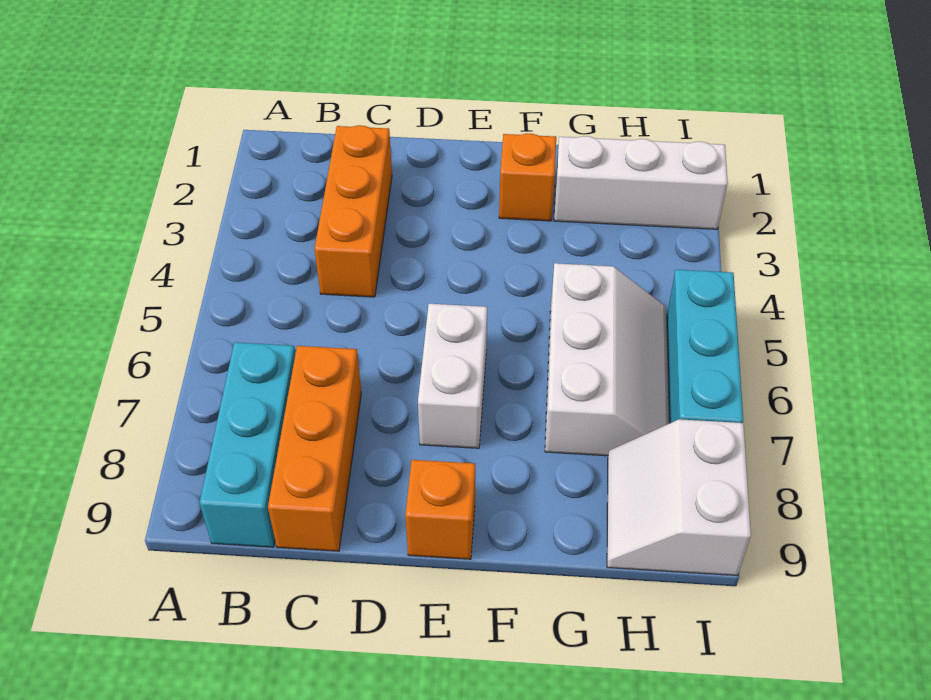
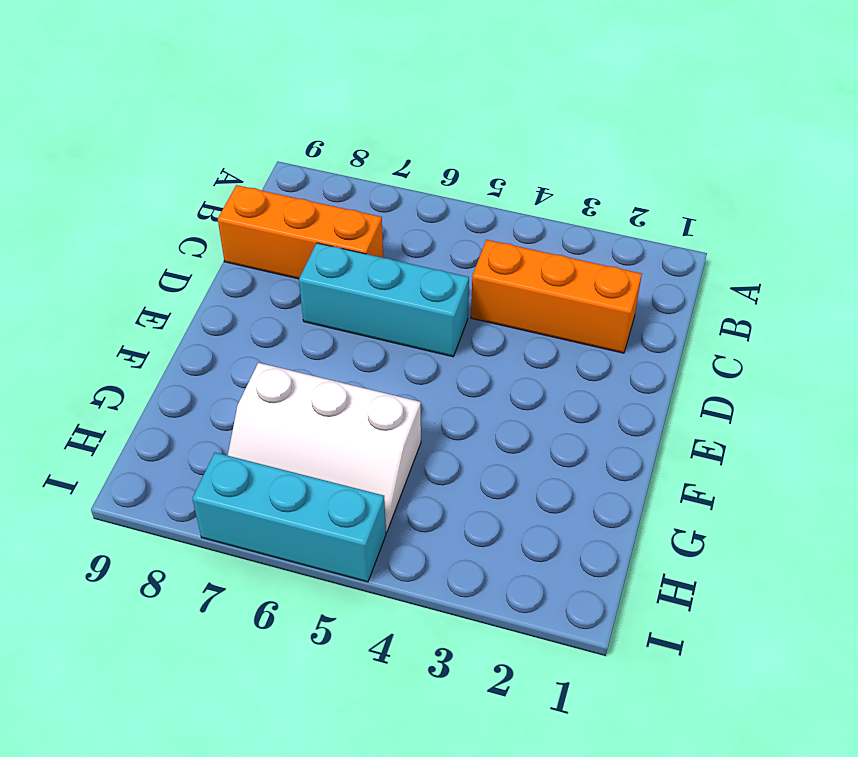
cyan 1x3 brick [299,243,469,357] -> cyan 1x3 brick moved to [200,342,295,547]
none -> white 1x2 brick [418,304,487,448]
none -> orange 1x1 brick [405,460,475,559]

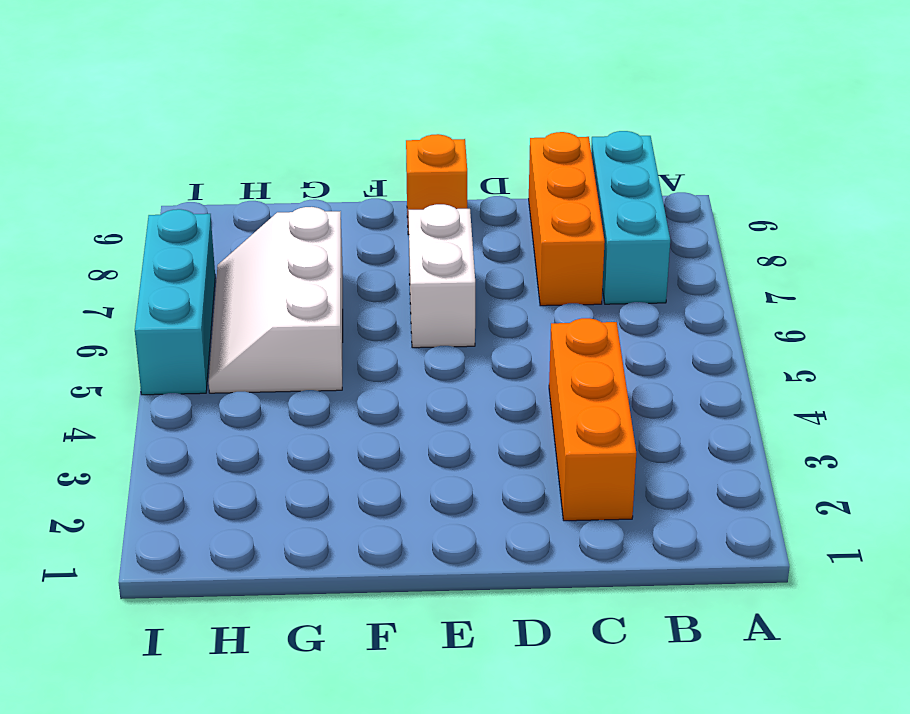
none -> orange 1x1 brick [499,133,556,221]
none -> white 1x3 brick [554,136,728,229]

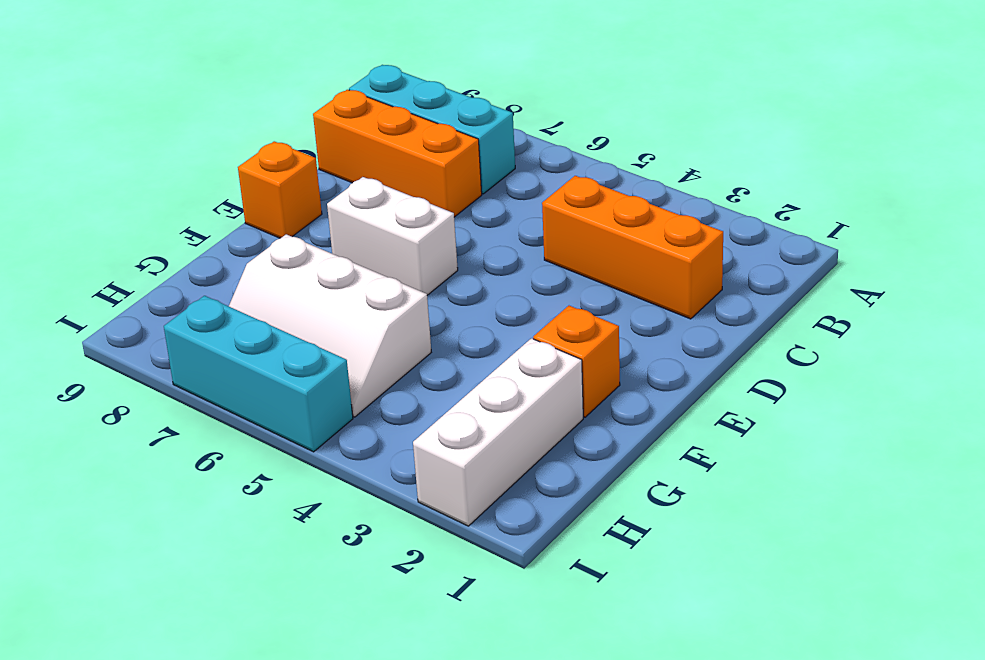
none -> white 2x2 slope [607,419,751,575]

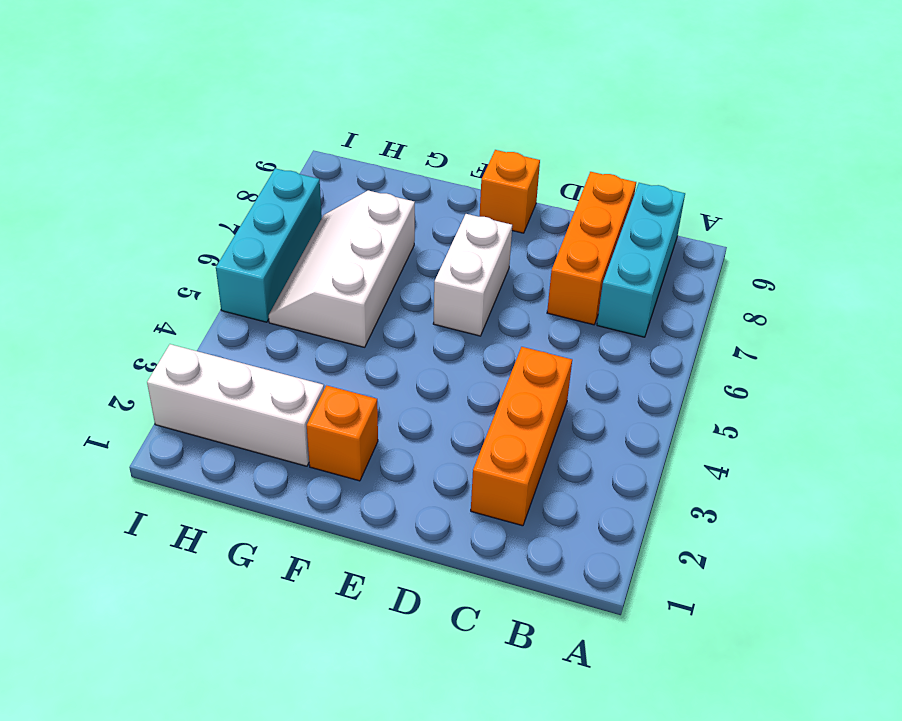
none -> white 2x2 slope [607,419,751,575]

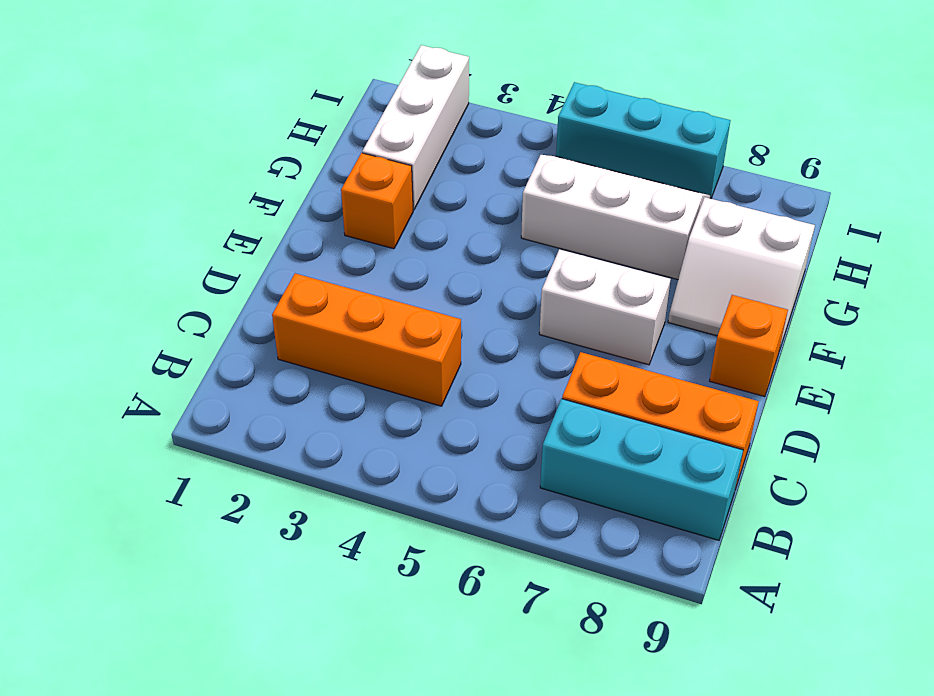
white 2x2 slope [668,197,815,350] -> white 2x2 slope moved to [607,419,751,575]

